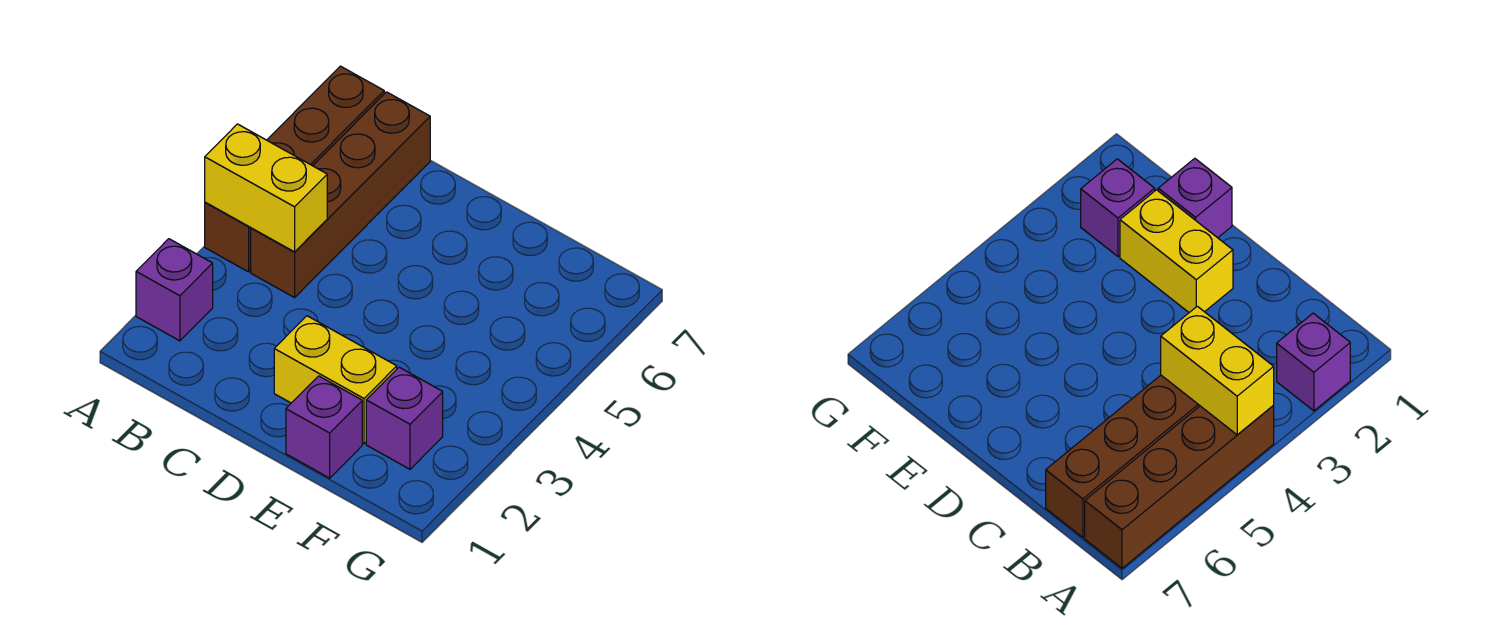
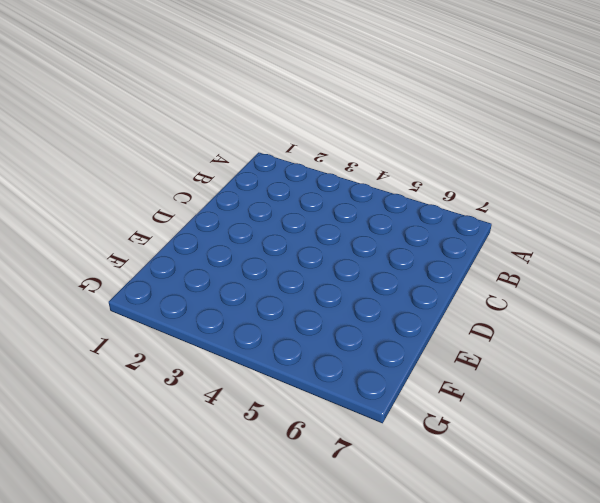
none -> purple 1x1 brick [136,239,213,341]
none -> brown 1x4 brick [205,66,384,272]

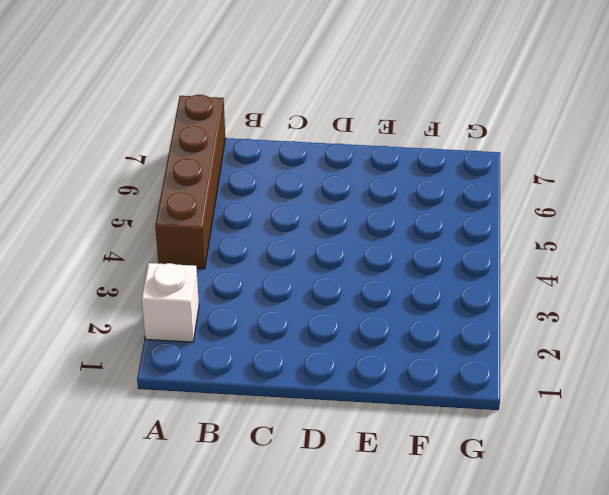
white 1x1 brick [142,263,199,342] -> purple 1x1 brick [136,239,213,341]
none -> brown 1x4 brick [251,92,430,298]
none -> yellow 1x2 brick [274,316,397,444]

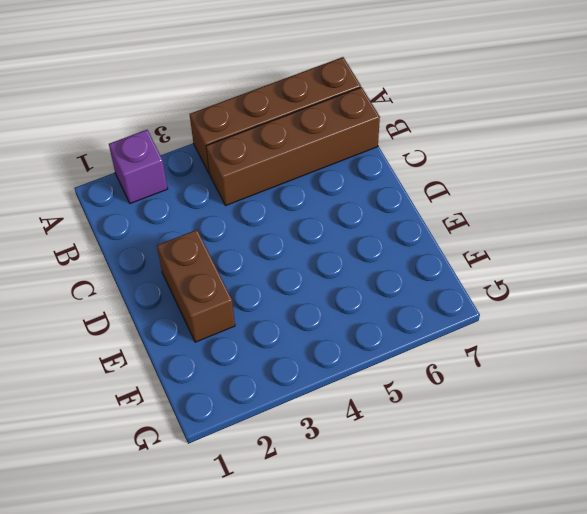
brown 1x2 brick [157,230,235,342] -> yellow 1x2 brick [274,316,397,444]
none -> purple 1x1 brick [286,376,362,478]
none -> purple 1x1 brick [366,367,443,469]

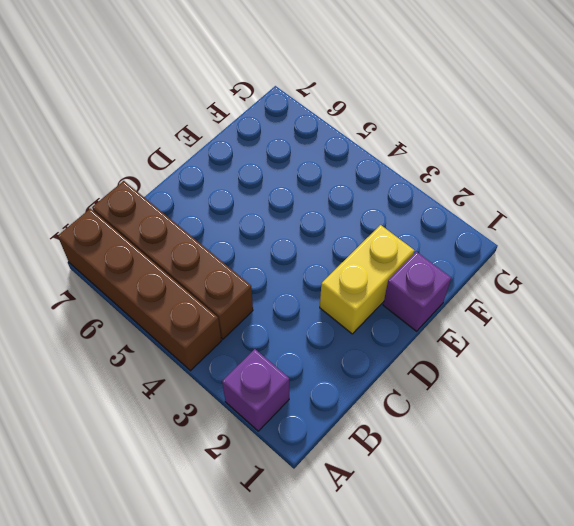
none -> purple 1x1 brick [366,367,443,469]
none -> yellow 1x2 brick [205,124,327,252]

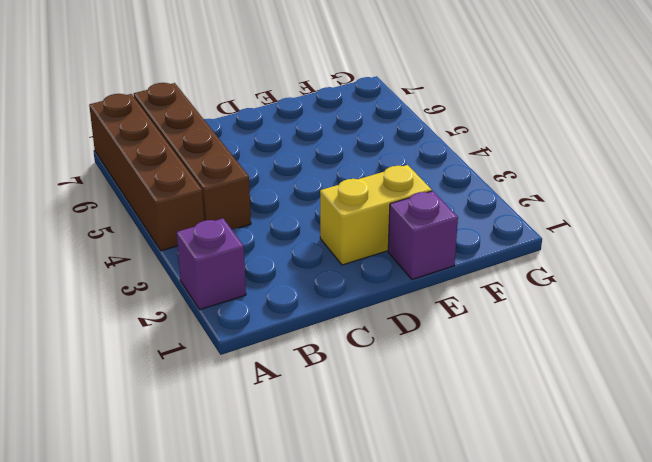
none -> purple 1x1 brick [366,367,443,469]
none -> yellow 1x2 brick [205,124,327,252]

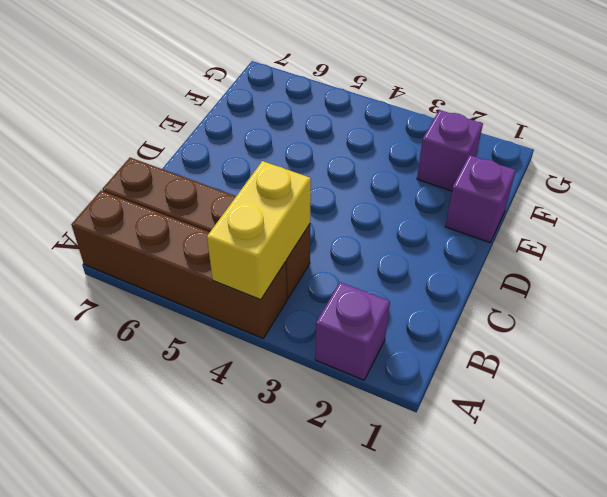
none -> yellow 1x2 brick [274,316,397,444]

